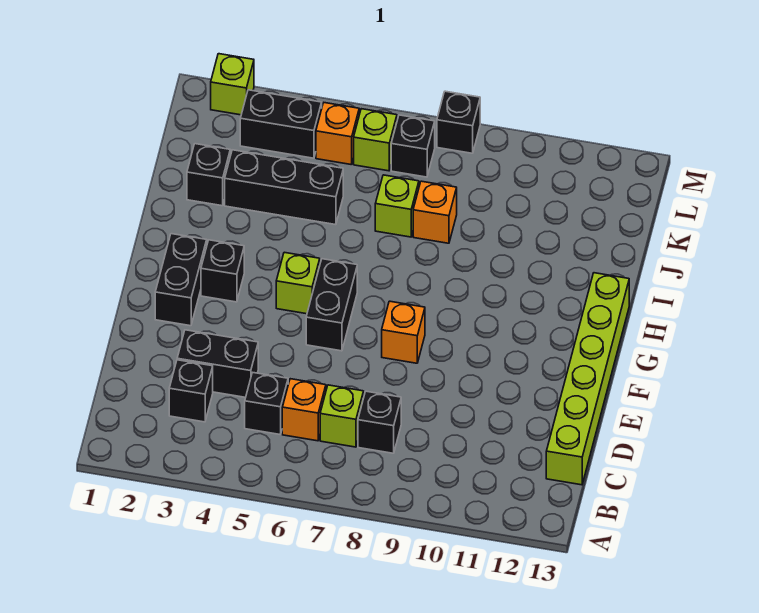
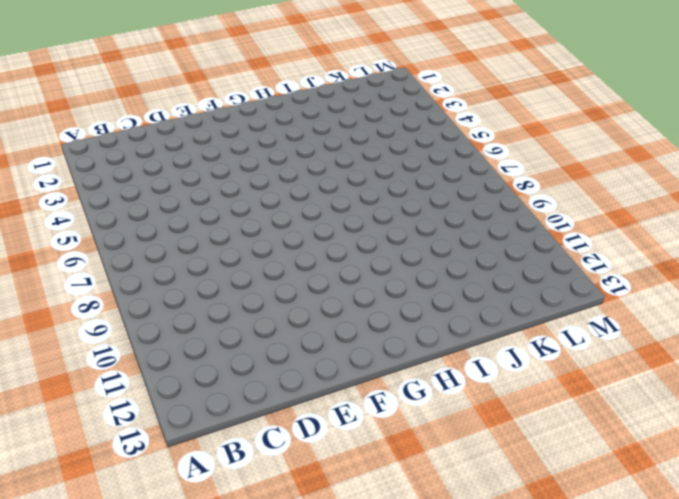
none -> black 1x1 brick [169,360,213,422]
none -> black 1x1 brick [245,372,288,434]
none -> orange 1x1 brick [282,379,326,441]

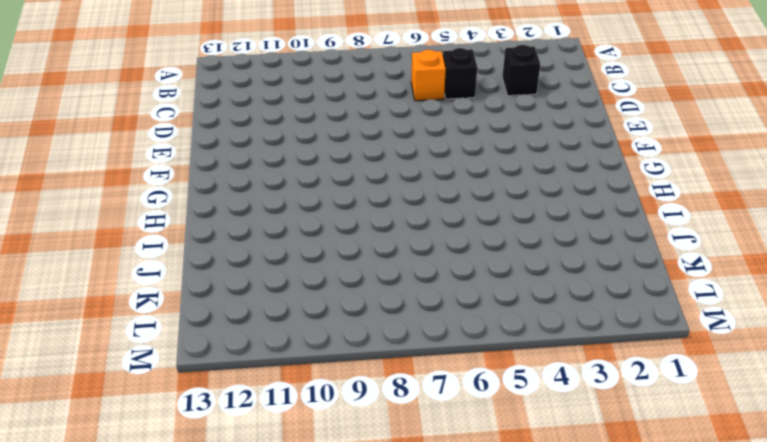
none -> lime 1x1 brick [320,385,364,447]
none -> black 1x1 brick [358,391,401,453]
none -> lime 1x6 brick [546,273,629,485]

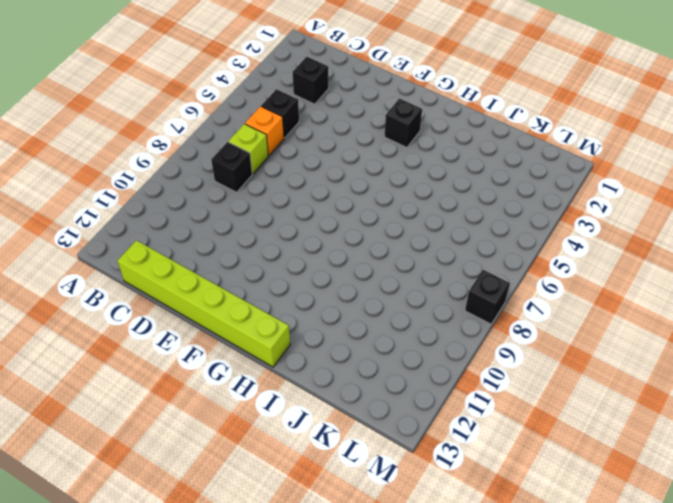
none -> black 1x2 brick [177,330,258,397]
none -> black 1x2 brick [155,234,207,326]
none -> black 1x2 brick [306,259,357,351]

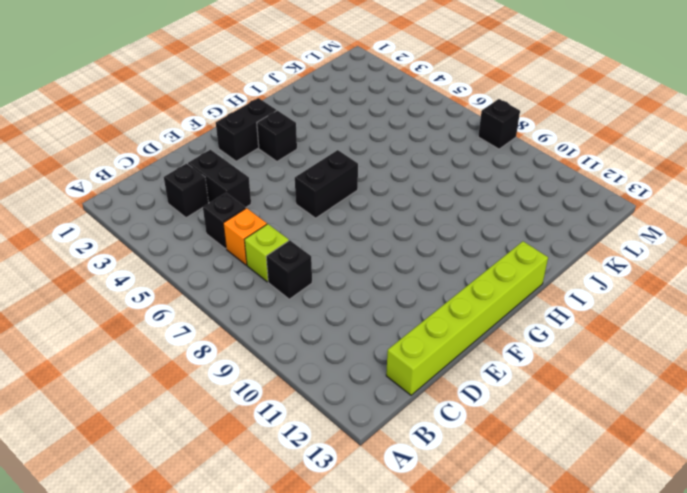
none -> orange 1x1 brick [382,301,425,363]
none -> lime 1x1 brick [276,252,320,314]
none -> black 1x1 brick [187,144,230,206]

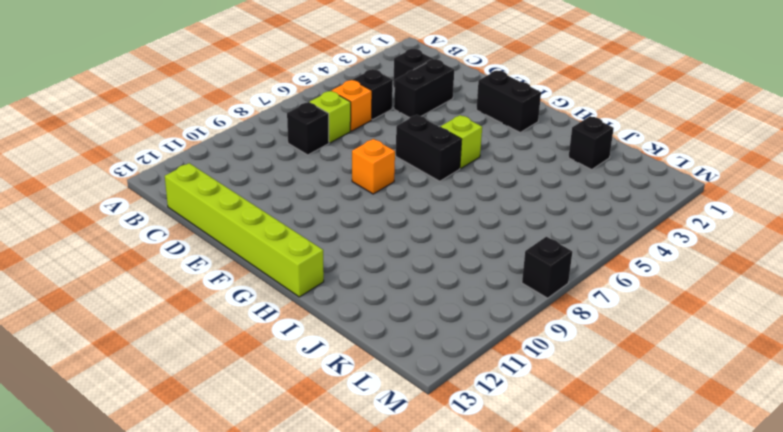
none -> black 1x1 brick [201,240,244,302]
none -> black 1x3 brick [225,150,343,225]
none -> lime 1x1 brick [375,175,419,237]

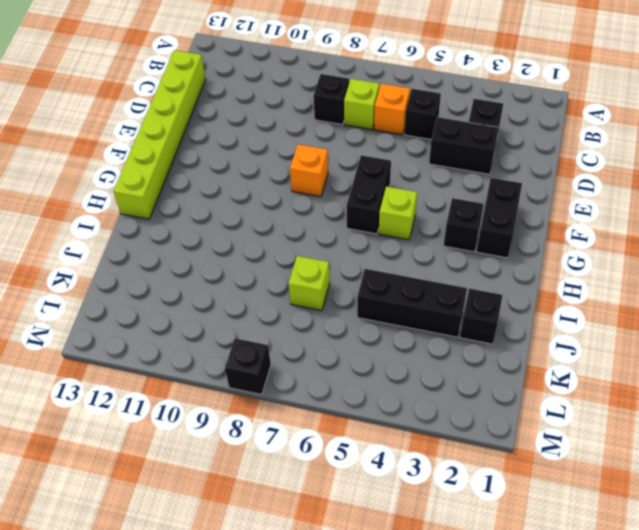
none -> orange 1x1 brick [413,181,457,243]
none -> black 1x2 brick [240,90,322,158]
none -> orange 1x1 brick [316,103,359,165]

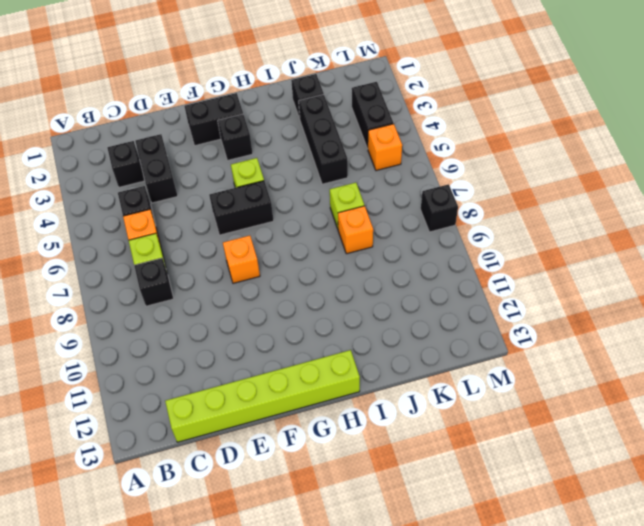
none -> lime 1x1 brick [354,109,397,171]
none -> black 1x1 brick [391,115,435,177]
none -> lime 1x1 brick [211,54,254,115]

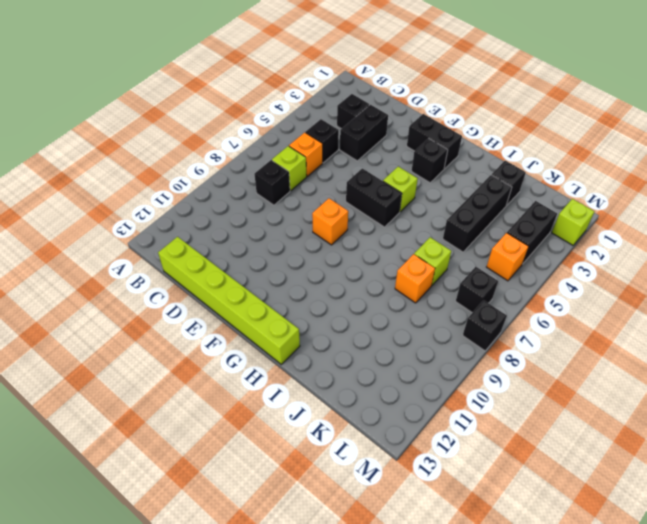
none -> lime 1x1 brick [354,109,397,171]

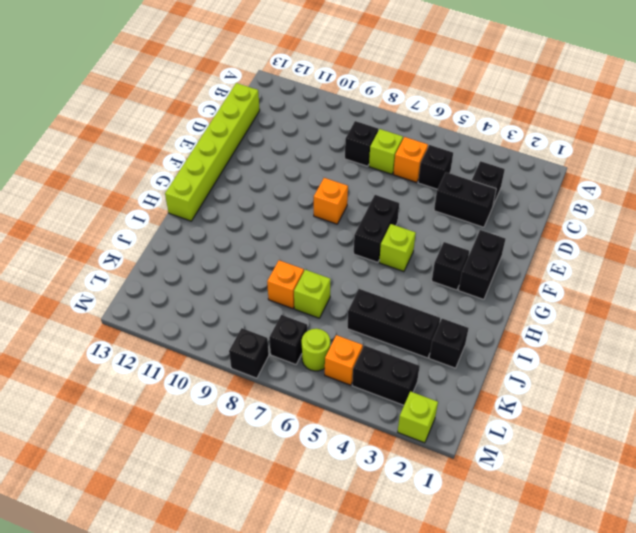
lime 1x1 round brick [302,329,330,371] -> lime 1x1 brick [354,109,397,171]

